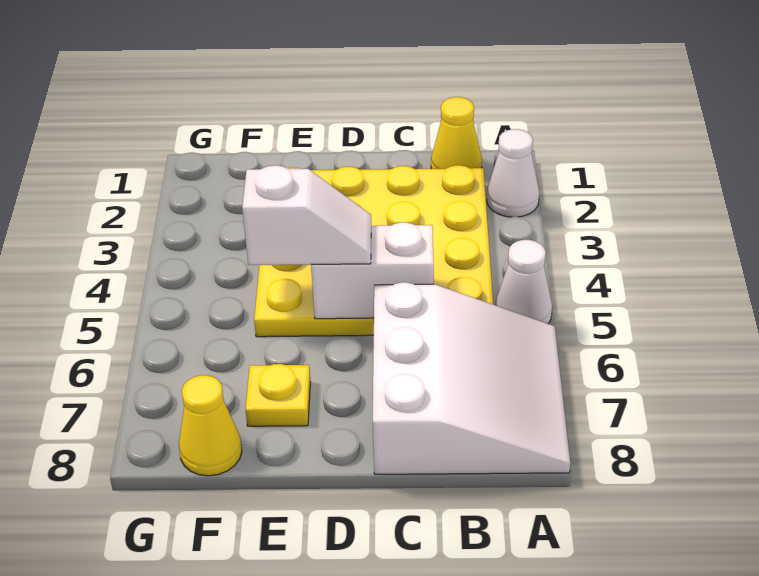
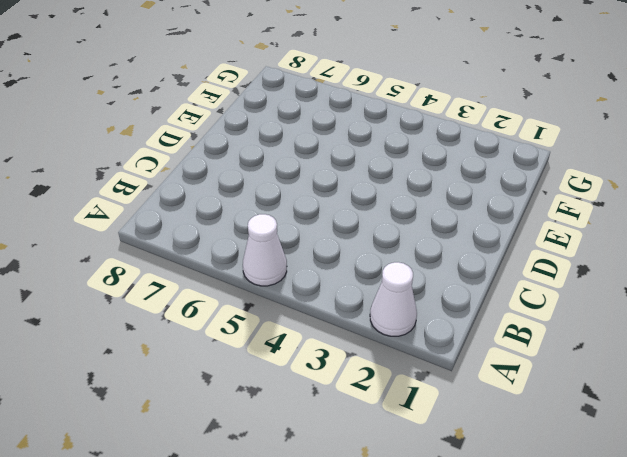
none -> white 3x3 slope [373,282,570,474]
none -> yellow 1x1 cone [431,97,482,169]

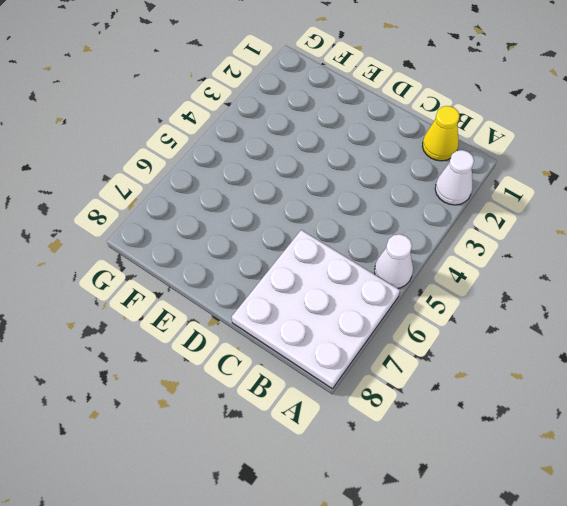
white 3x3 plate [232,230,400,389] -> white 3x3 slope [373,282,570,474]
none -> yellow 4x4 plate [254,165,493,337]
none -> yellow 1x1 plate [245,364,310,426]

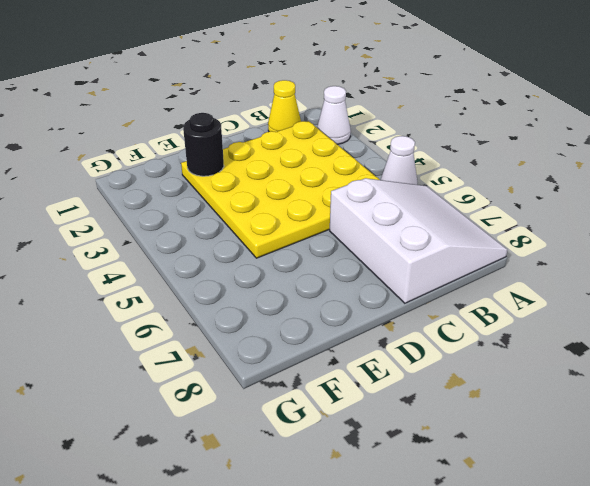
black 1x1 round brick [183,113,224,176] -> none
none -> yellow 1x1 plate [245,364,310,426]
none -> yellow 1x1 cone [179,375,242,476]

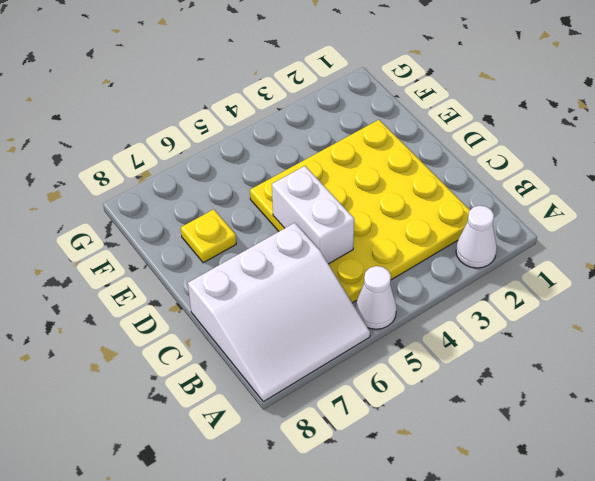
none -> yellow 1x1 cone [431,97,482,169]
none -> yellow 1x1 cone [179,375,242,476]

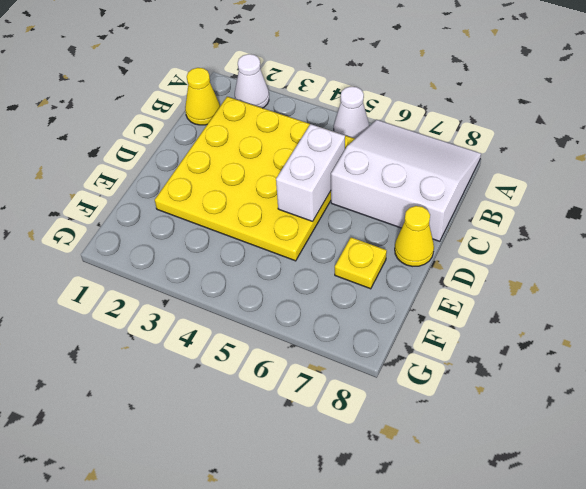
yellow 1x1 cone [395,206,434,266] -> yellow 1x1 cone moved to [179,375,242,476]
none -> white 1x2 slope [242,165,371,265]

